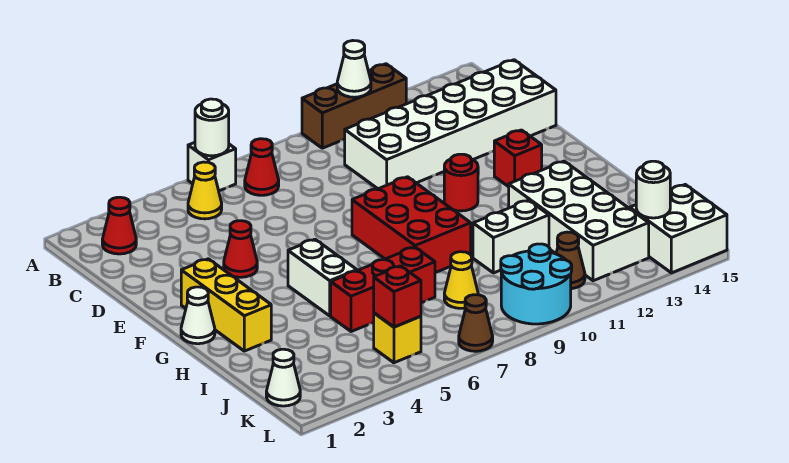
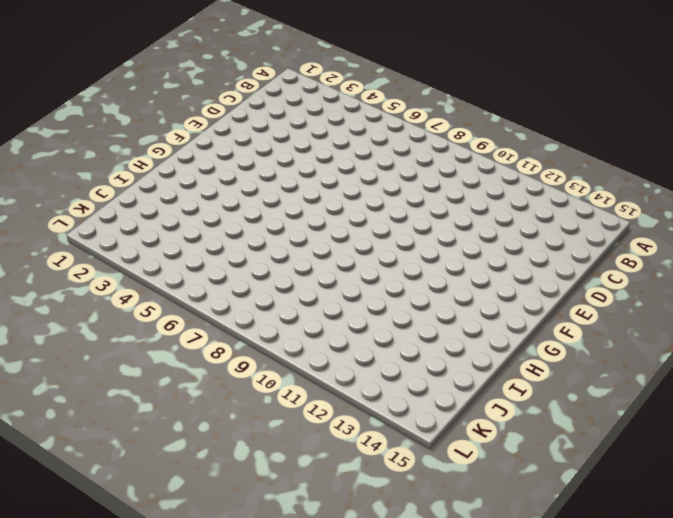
none -> white 1x1 brick [188,142,236,191]
none -> brown 1x3 brick [302,64,406,148]
none -> red 1x1 cone [102,197,136,254]

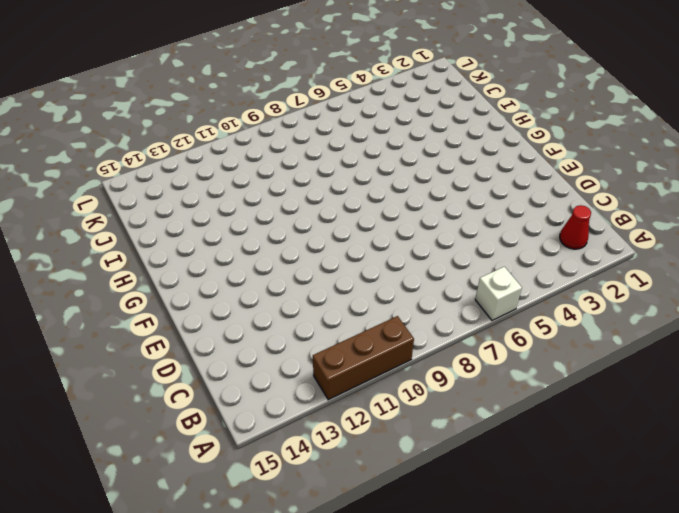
none -> yellow 1x1 cone [188,162,222,219]
none -> red 1x1 cone [245,139,279,195]
none -> white 2x6 brick [344,60,556,189]

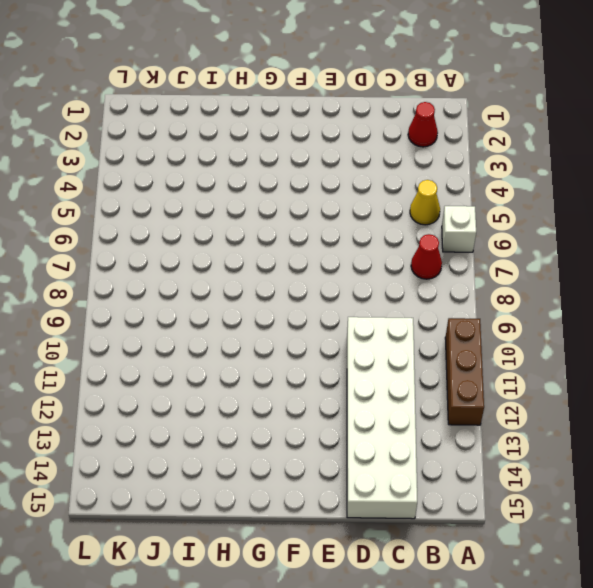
none -> red 1x1 cone [224,221,257,277]
none -> yellow 1x3 brick [181,259,271,351]
none -> red 2x3 brick [352,177,471,273]

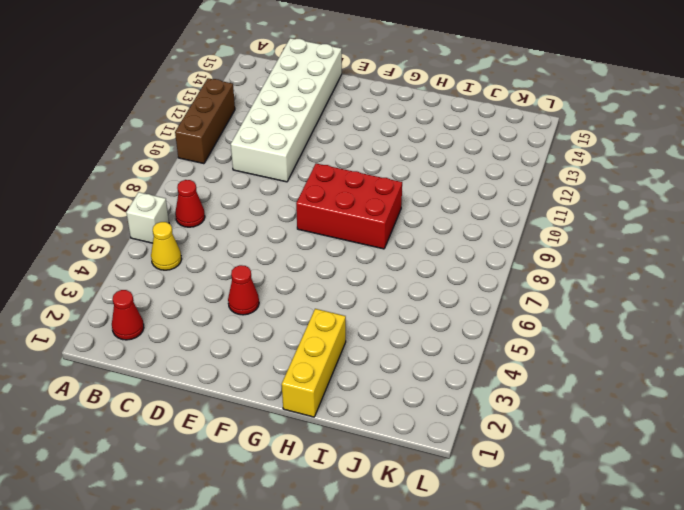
yellow 1x3 brick [282,309,346,417] -> yellow 1x3 brick turned to [181,259,271,351]
none -> red 1x1 round brick [444,154,478,211]
none -> red 1x1 brick [494,130,542,187]
none -> white 1x1 cone [181,287,215,344]

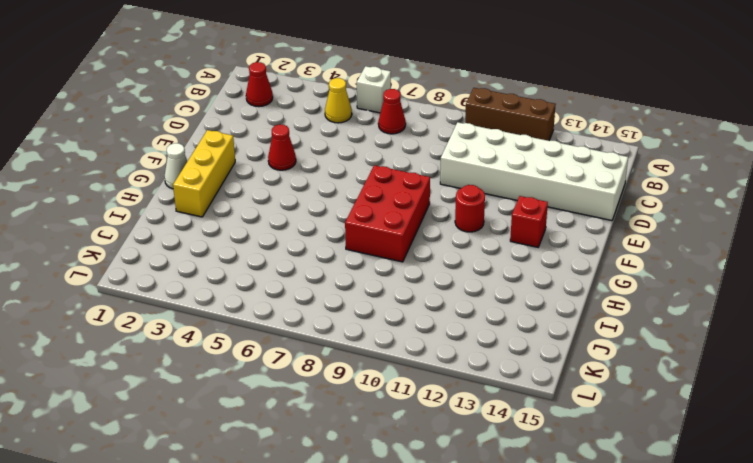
none -> white 1x2 brick [288,239,357,316]
none -> white 2x4 brick [509,161,649,281]
none -> red 1x3 brick [331,247,435,332]

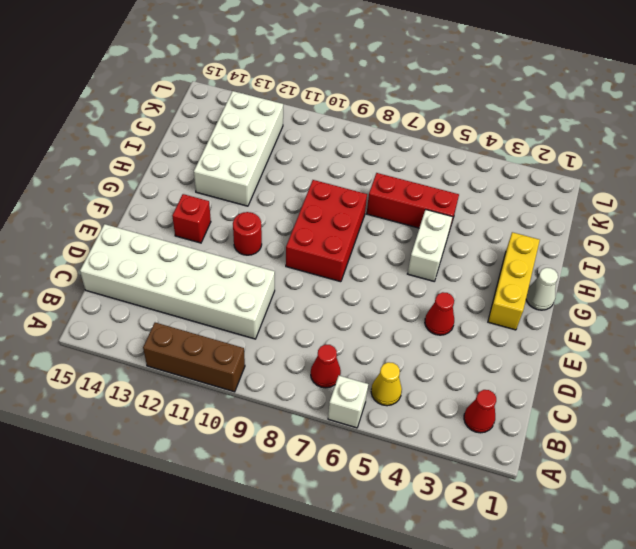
none -> white 1x2 brick [473,200,549,273]
none -> yellow 1x1 cone [444,252,478,308]
none -> white 1x1 cone [266,349,300,406]

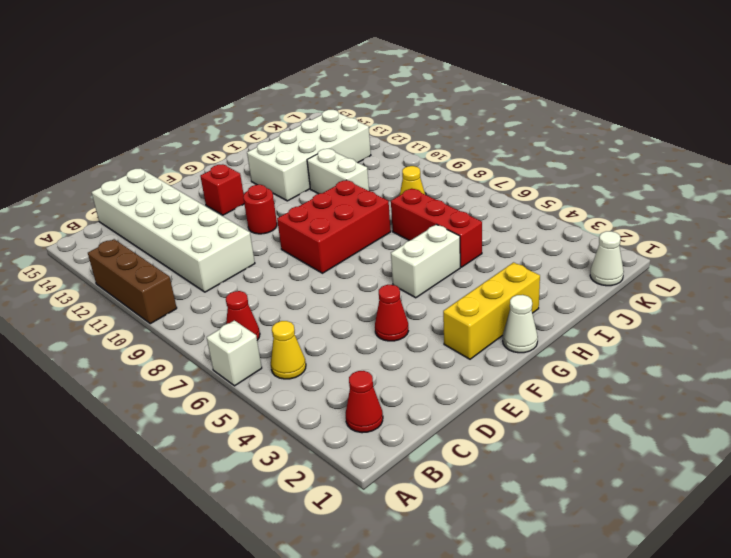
none -> yellow 1x1 brick [374,313,421,363]
none -> cyan 2x2 round brick [501,244,572,324]
none -> brown 1x1 cone [556,232,585,289]

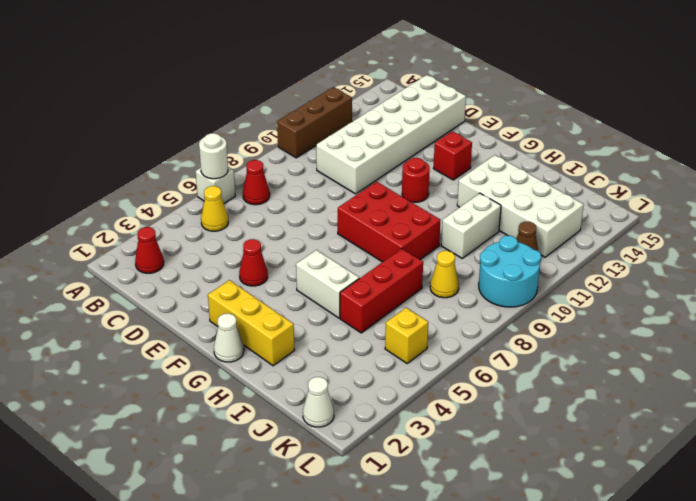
none -> white 2x2 brick [630,185,727,273]
none -> brown 1x1 cone [459,295,493,351]
none -> white 1x1 cone [337,41,371,97]

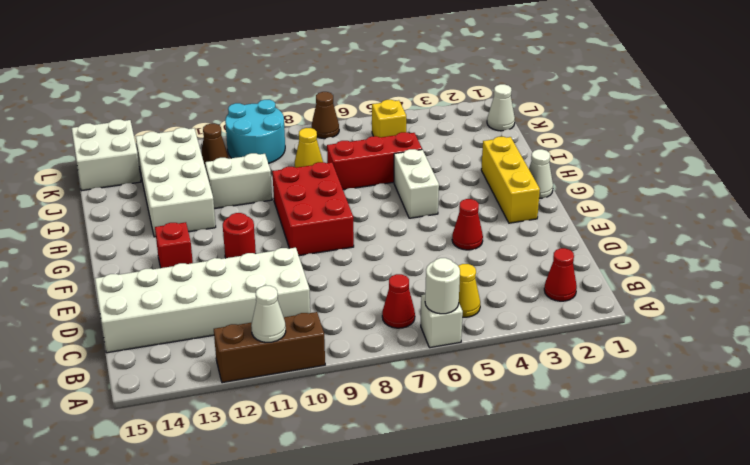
none -> red 1x1 brick [374,266,421,327]
none -> white 1x1 round brick [636,161,670,218]

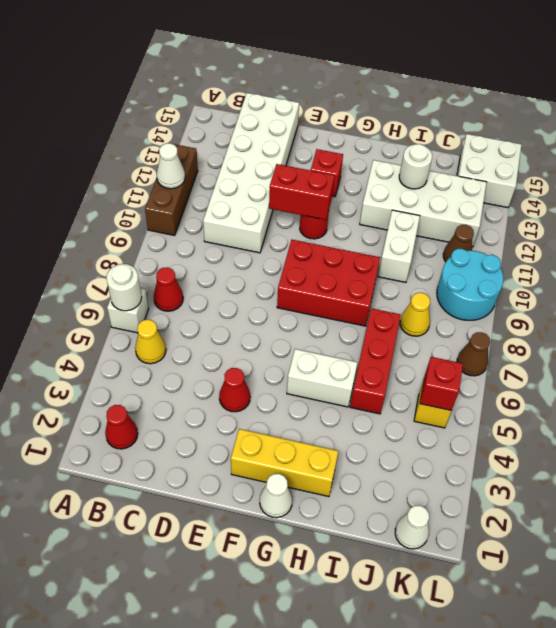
red 1x2 brick [269,164,334,220] -> none
white 1x1 round brick [399,144,432,189] -> white 1x1 round brick moved to [636,161,670,218]

